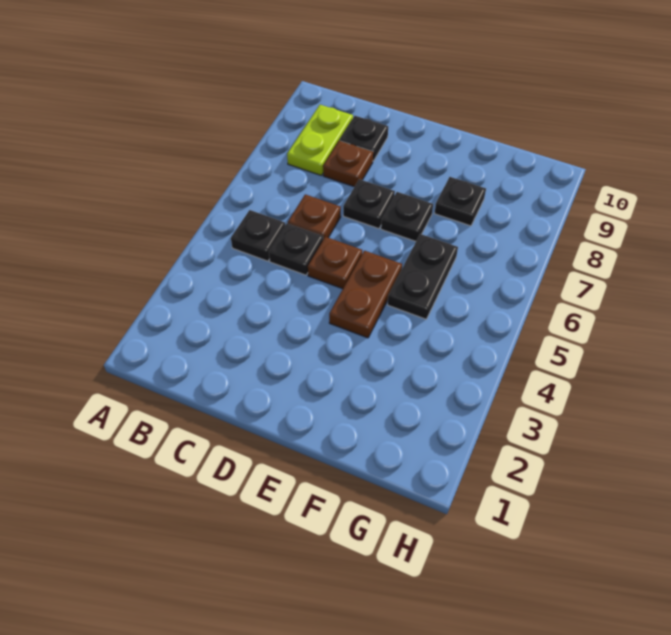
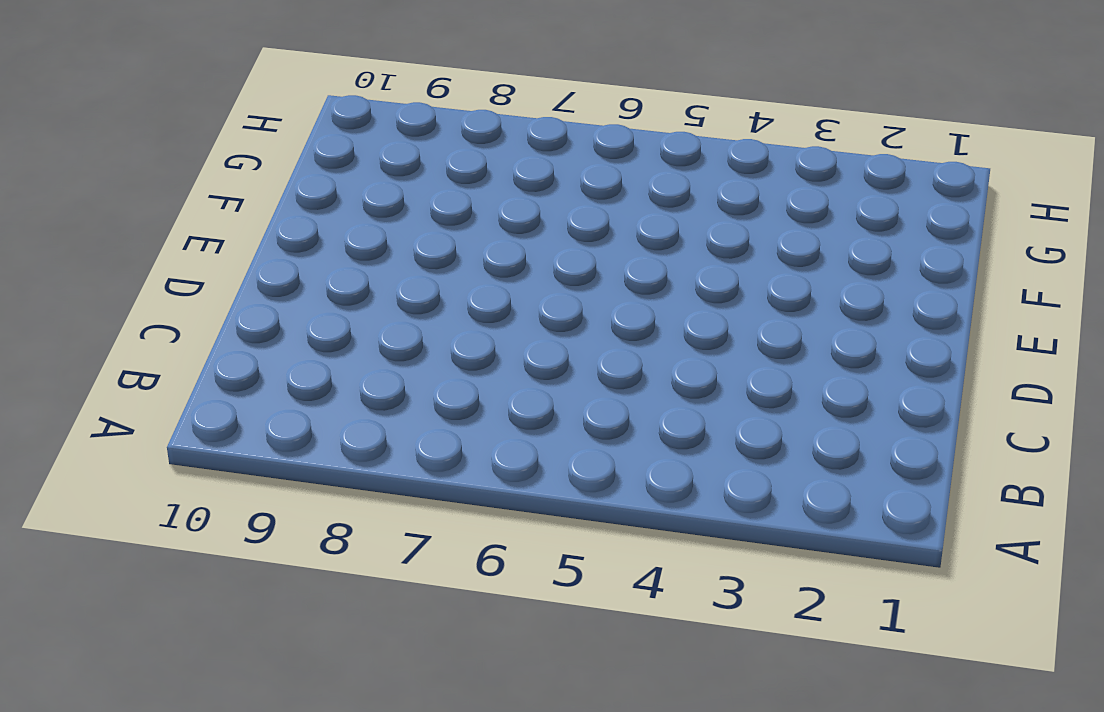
none -> black 1x1 plate [231,210,285,261]
none -> lime 1x2 plate [287,105,353,176]
none -> black 1x1 plate [269,223,323,275]

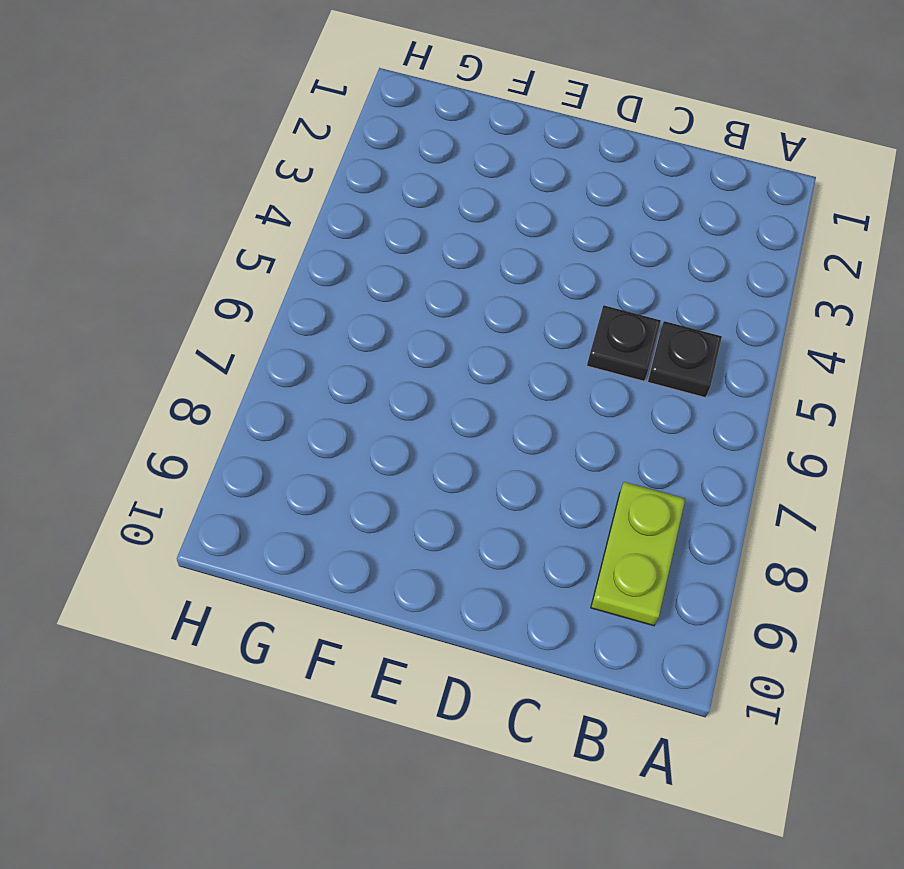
none -> brown 1x1 plate [288,194,341,239]
none -> brown 1x1 plate [323,141,373,187]
none -> black 1x1 plate [340,116,388,161]

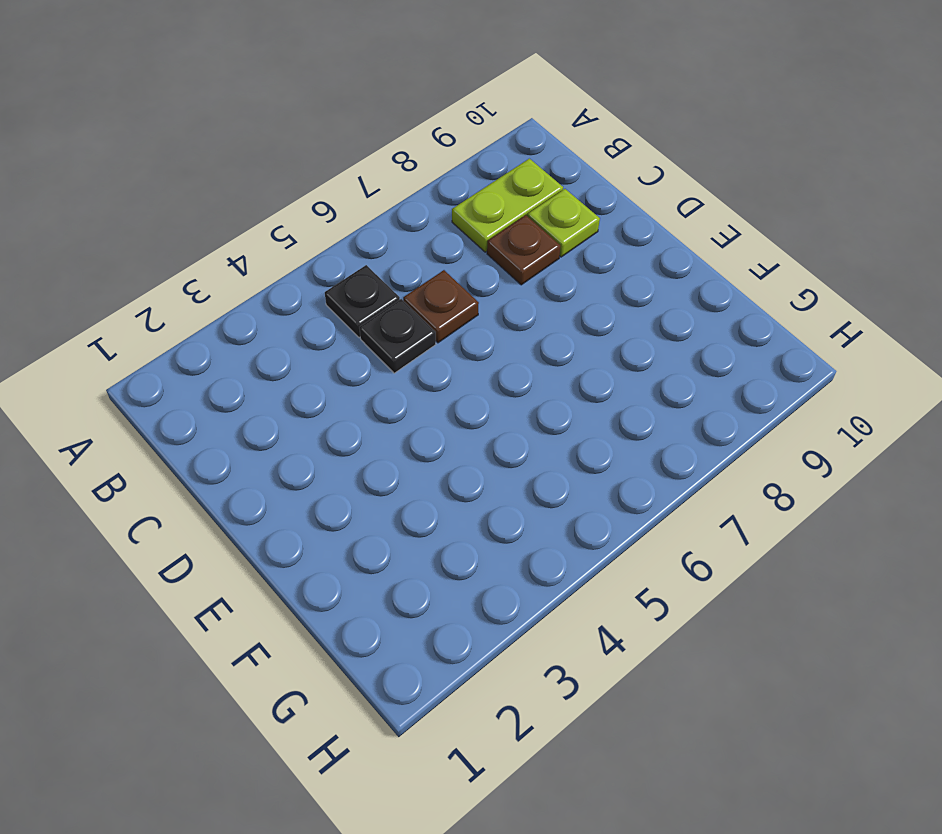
lime 1x1 plate [528,189,600,257] -> black 1x1 plate [340,116,388,161]
none -> brown 1x1 plate [308,237,362,289]
none -> black 1x1 plate [343,179,395,229]
none -> brown 1x2 plate [329,251,402,338]

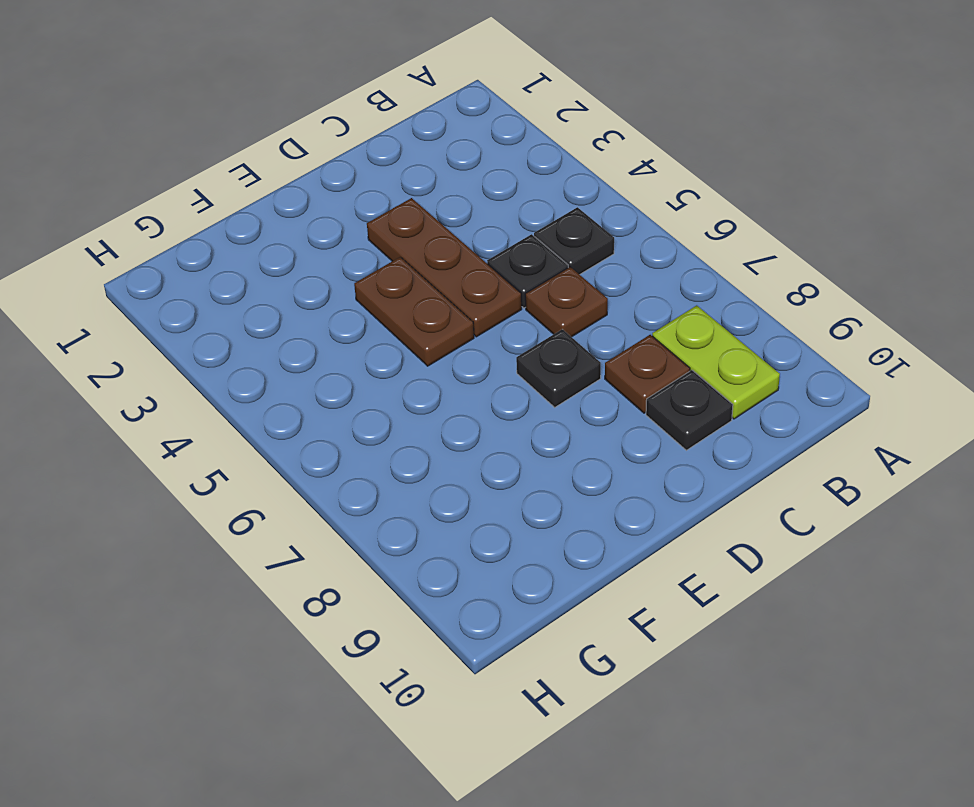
brown 1x3 plate [367,198,522,337] -> brown 1x1 plate [308,237,362,289]
none -> black 1x1 plate [381,192,433,241]
none -> black 1x2 plate [388,234,458,319]
none -> black 1x1 plate [435,177,486,226]

